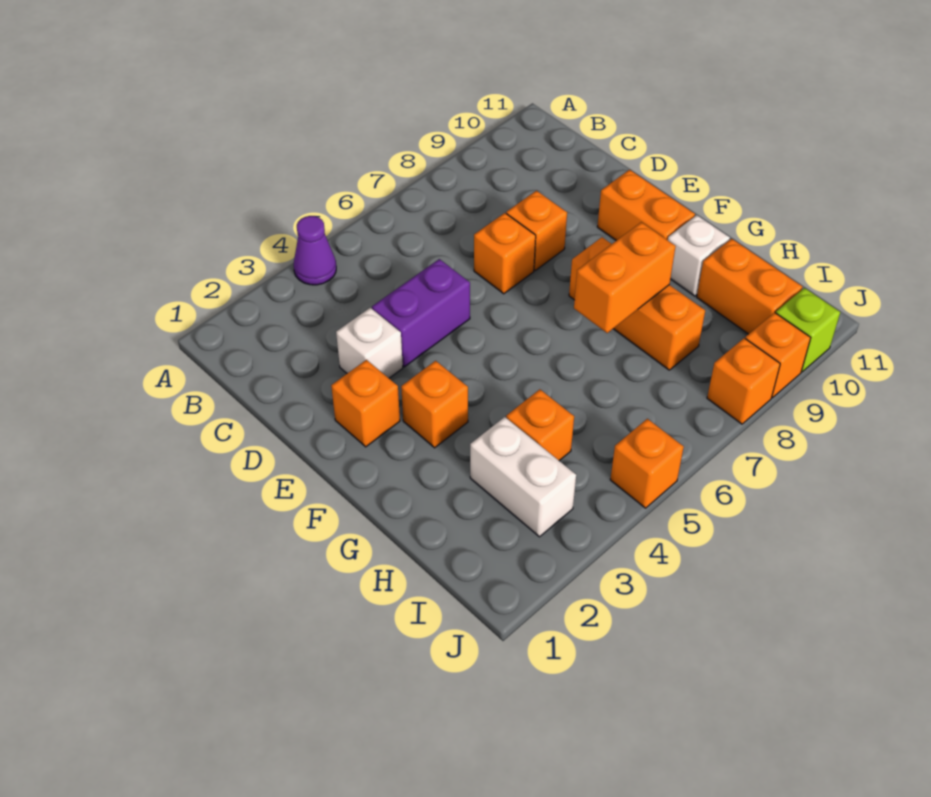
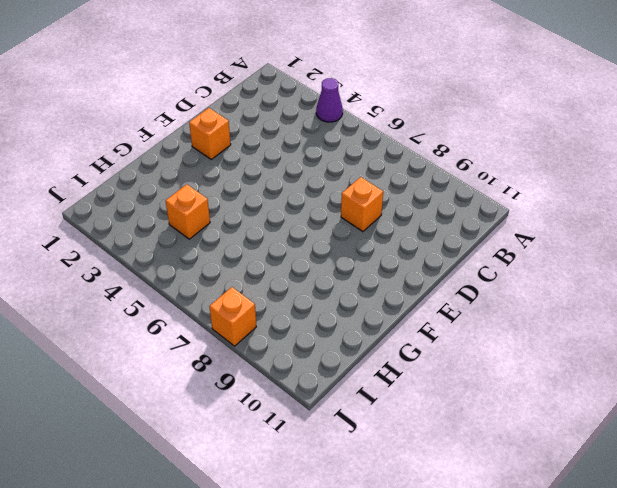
none -> white 1x1 brick [336,308,403,378]
none -> purple 1x2 brick [372,259,470,367]
none -> orange 1x1 brick [474,213,536,294]

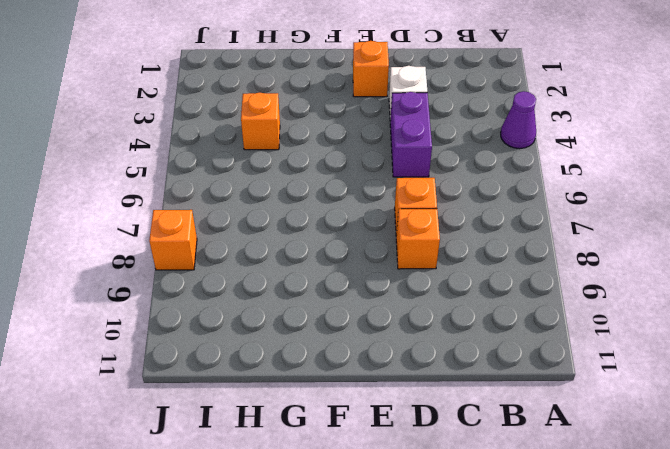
none -> orange 1x2 brick [597,170,695,241]
none -> orange 1x1 brick [401,361,468,448]
none -> orange 1x3 brick [569,237,705,370]

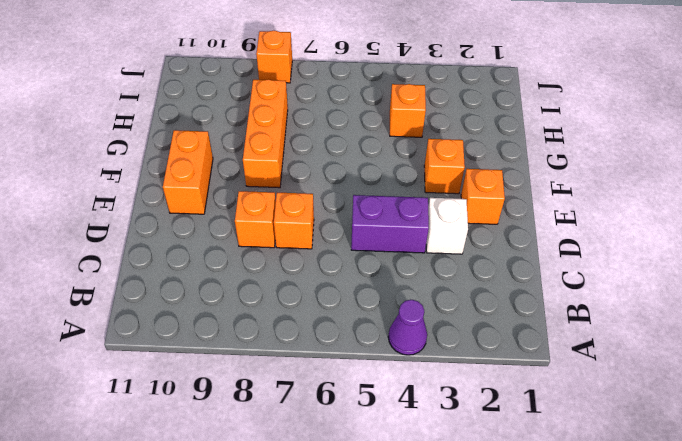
none -> white 1x1 brick [668,215,730,296]
none -> white 1x2 brick [470,417,576,537]
none -> orange 1x2 brick [697,239,802,334]

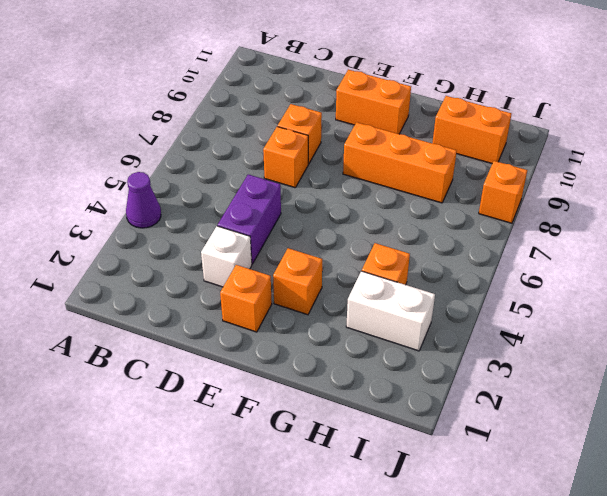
none -> white 1x1 brick [668,215,730,296]
none -> orange 1x1 brick [610,419,684,508]
none -> orange 1x1 brick [745,313,811,398]

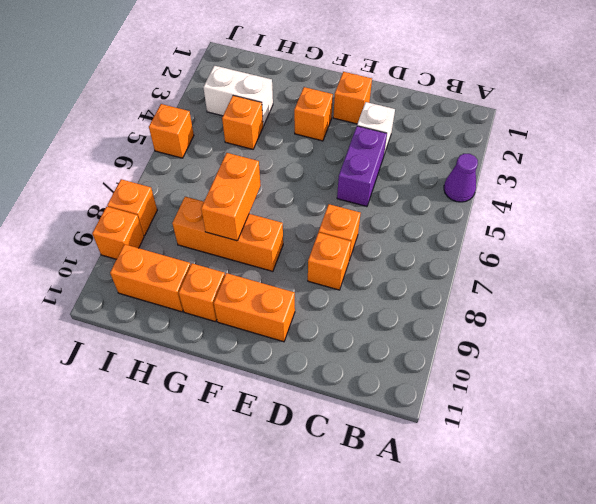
orange 1x1 brick [179,263,225,322] -> white 1x1 brick [668,215,730,296]
none -> lime 1x1 brick [776,288,840,372]

